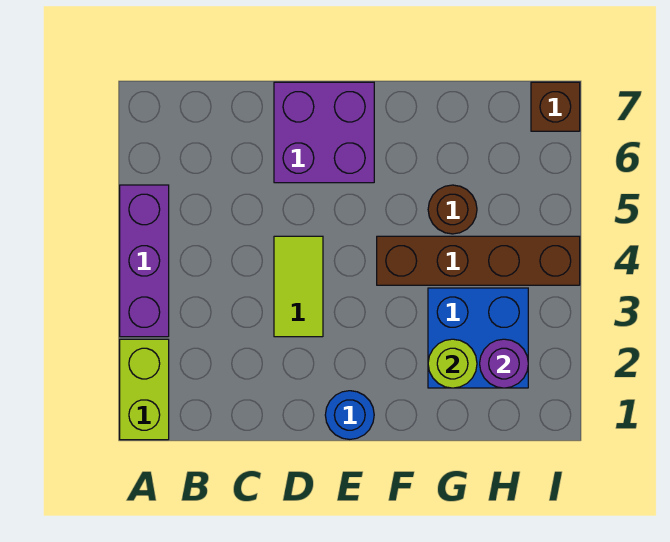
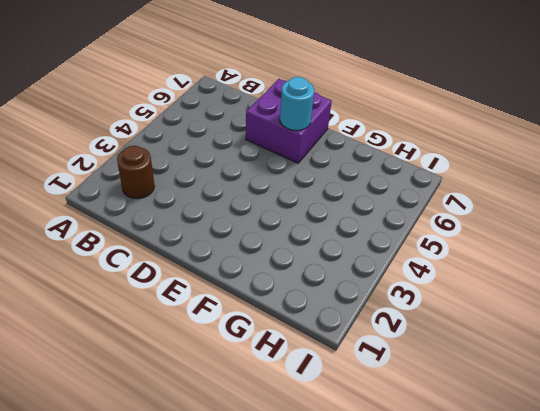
brown 1x1 round brick [117,146,155,199] -> brown 1x1 round brick moved to [428,185,477,234]
cyan 1x1 round brick [280,77,314,131] -> none
none -> lime 1x2 brick [120,339,169,440]
none -> purple 1x3 brick [120,185,169,337]

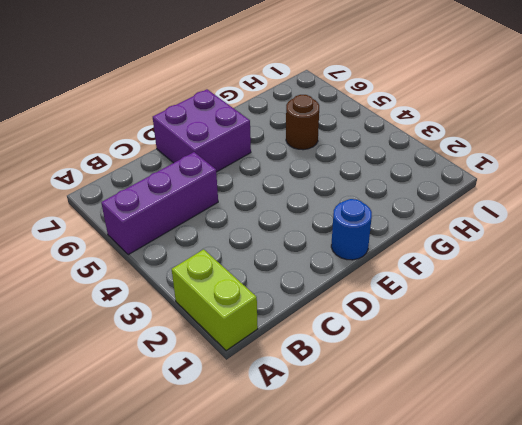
purple 1x3 brick [101,152,218,255] -> purple 1x3 brick turned to [120,185,169,337]
none -> lime 1x2 tile [274,236,323,337]
none -> brown 1x4 brick [377,236,580,285]

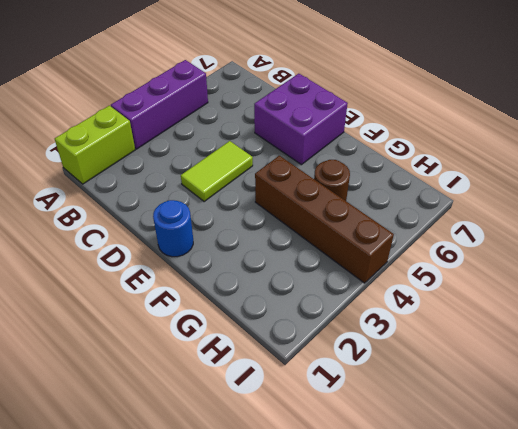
none -> blue 2x2 brick [428,288,528,388]
none -> brown 1x1 brick [531,82,580,131]

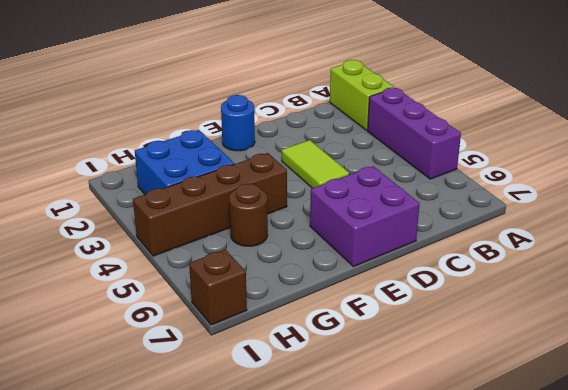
none -> lime 1x1 round brick [428,339,477,388]
none -> purple 1x1 round brick [480,339,528,388]

